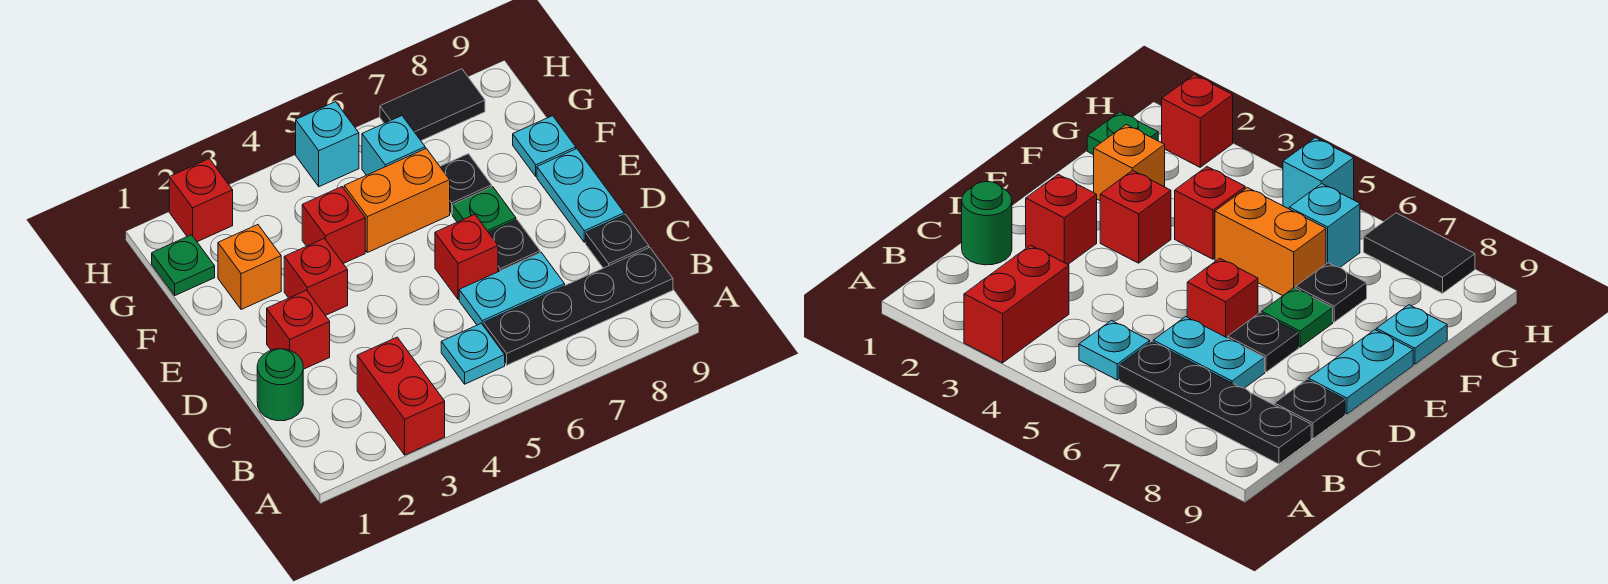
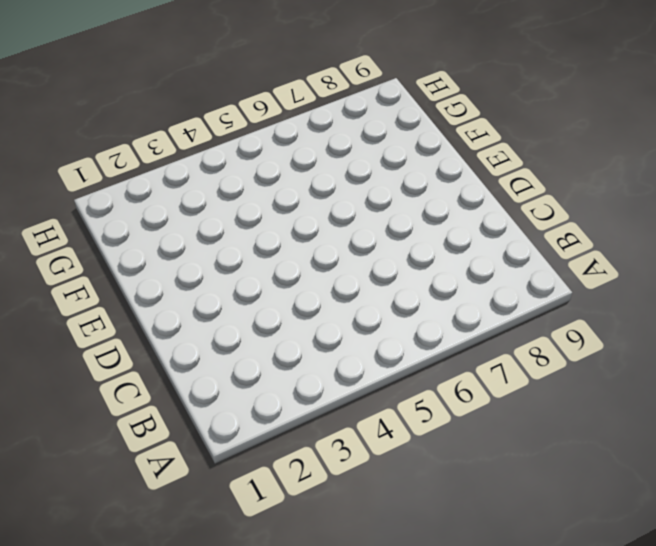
none -> red 1x2 brick [357,337,445,455]
none -> cyan 1x1 plate [441,323,505,384]
none -> black 1x4 plate [484,247,673,365]

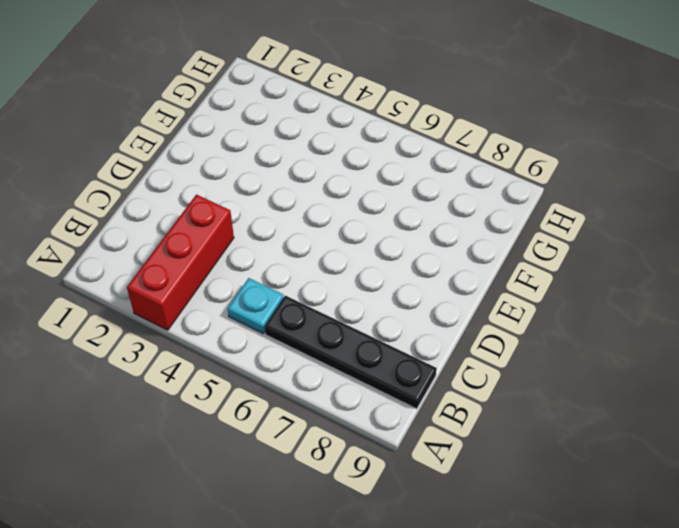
red 1x3 brick [127,195,234,330] -> red 1x2 brick [357,337,445,455]
none -> green 1x1 round brick [257,349,303,421]
none -> cyan 1x2 plate [459,253,565,326]
none -> black 1x1 plate [586,215,649,268]

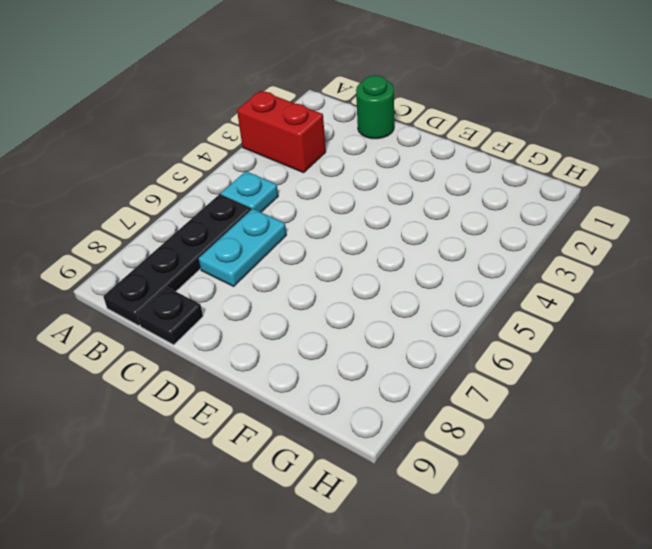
none -> red 1x1 brick [267,290,330,369]
none -> red 1x1 brick [435,214,498,299]
none -> black 1x1 plate [489,220,540,272]

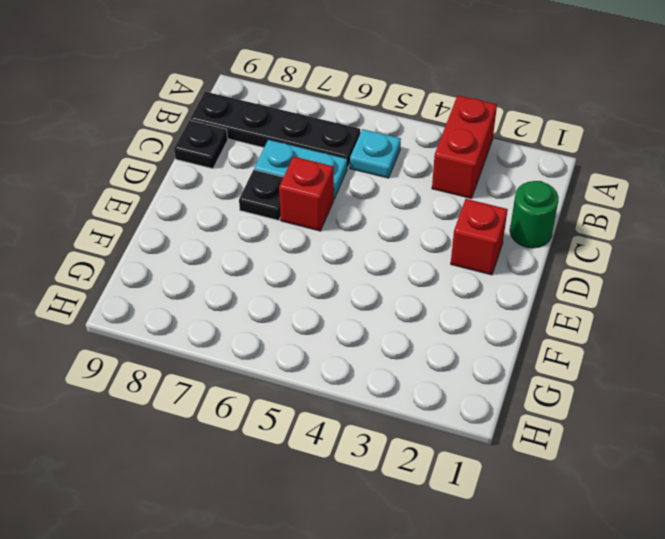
none -> cyan 1x2 plate [537,149,624,242]
none -> red 1x1 brick [284,238,348,316]
none -> green 1x1 plate [453,187,516,232]

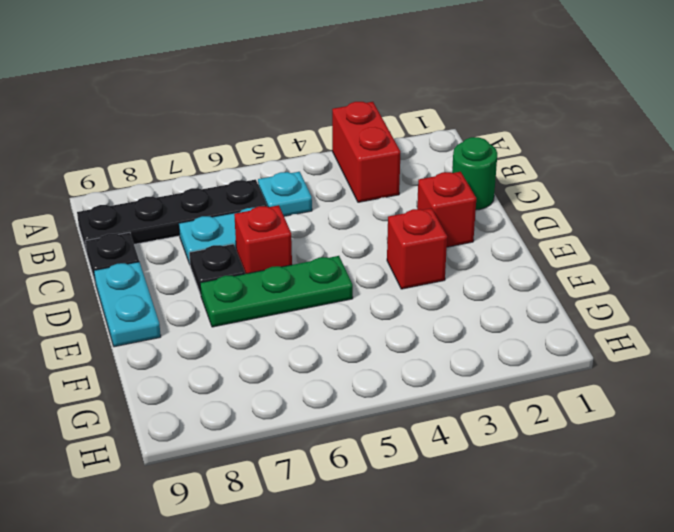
green 1x3 plate [200,256,353,327] -> green 1x1 plate [453,187,516,232]
none -> orange 1x1 brick [218,225,281,310]
none -> red 1x1 brick [302,187,365,264]
none -> orange 1x2 brick [344,149,450,253]

